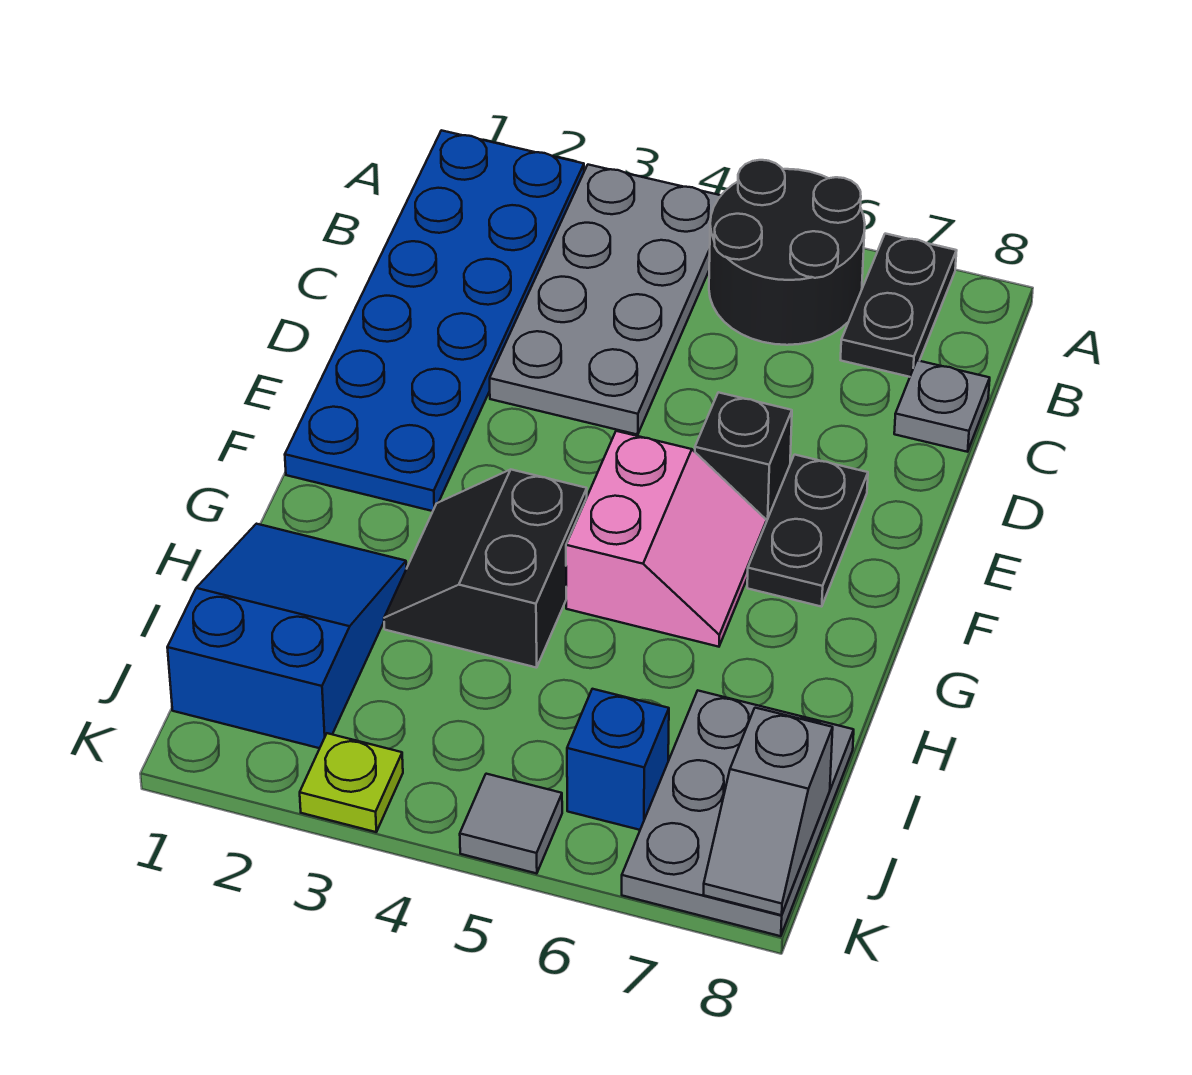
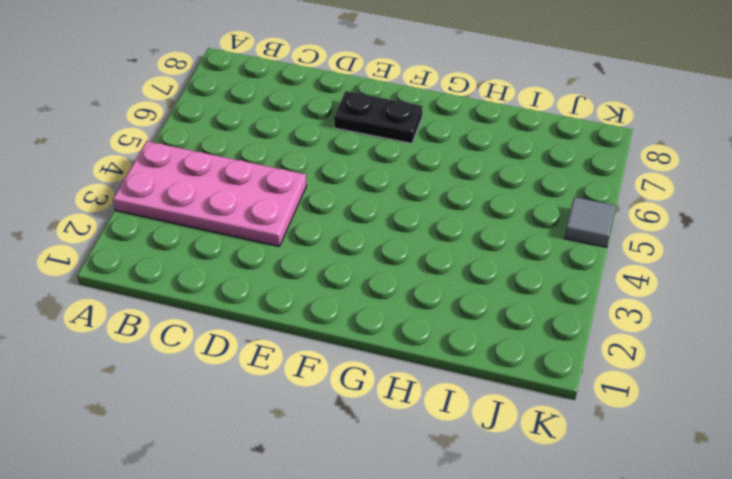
pink 2x4 plate [113,141,307,246] -> grey 2x4 plate [490,165,721,435]
none -> blue 2x6 plate [285,130,584,511]
none -> black 2x2 round brick [709,160,865,345]
none -> black 1x2 plate [841,234,957,377]

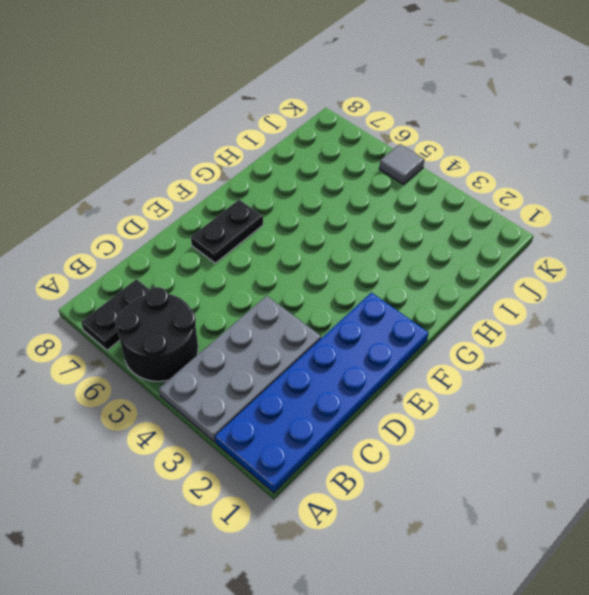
none -> grey 1x1 plate [894,360,990,452]
none -> black 1x1 brick [695,392,792,520]
none -> pink 2x2 slope [566,431,767,647]

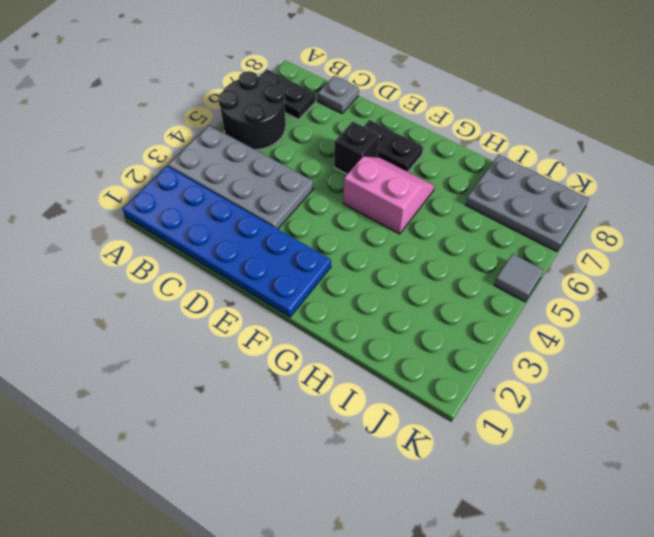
none -> black 2x2 slope [384,470,587,668]
none -> blue 2x3 slope [167,524,406,748]
none -> blue 1x1 brick [567,689,669,830]

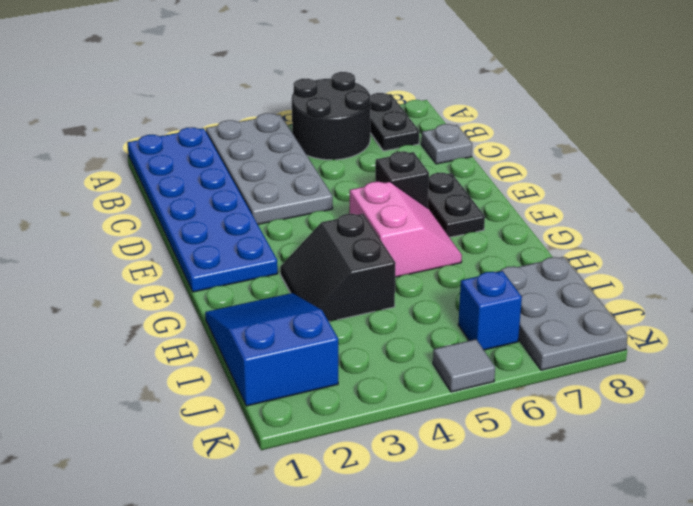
none -> lime 1x1 plate [300,733,403,832]
none -> grey 1x2 slope [703,708,833,915]

